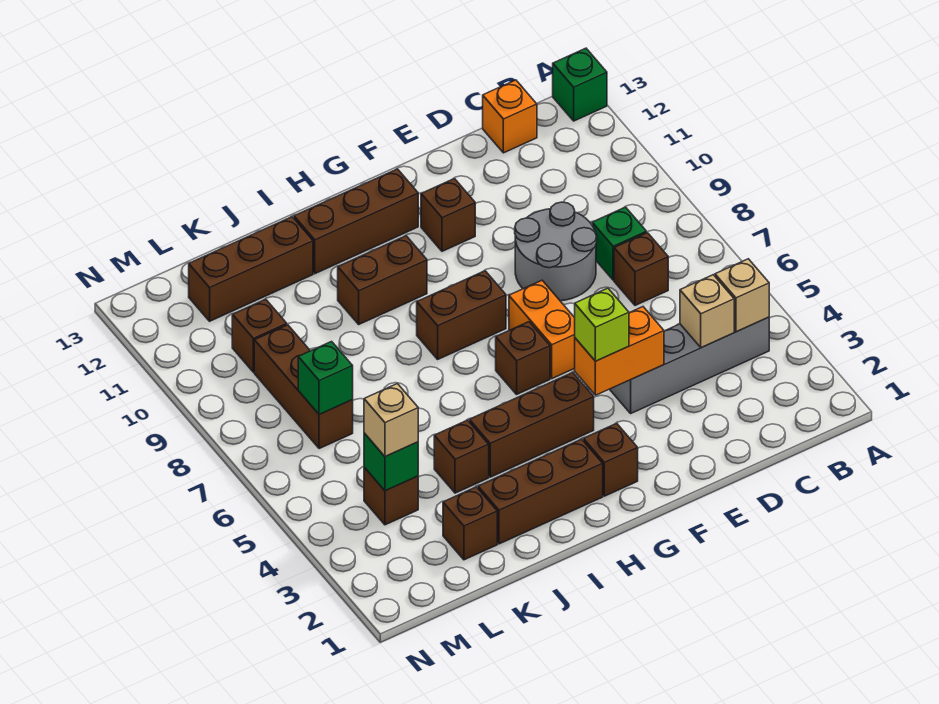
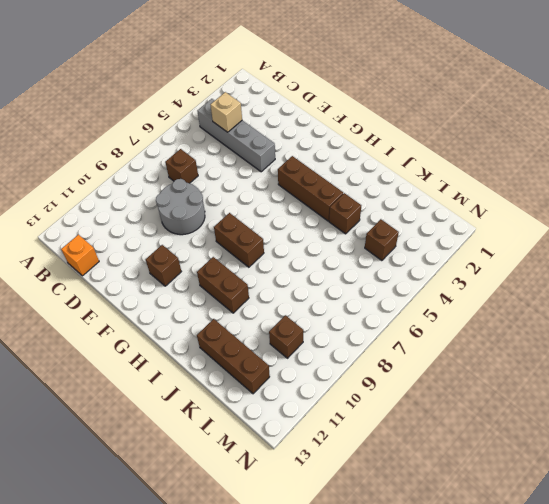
none -> green 1x1 brick [553,48,607,121]
none -> green 1x1 brick [592,207,646,280]
none -> orange 1x2 brick [509,281,575,378]

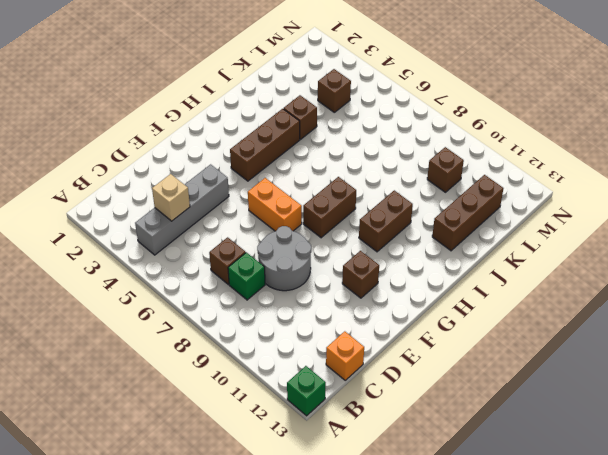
none -> brown 1x1 brick [583,423,638,496]
none -> brown 1x1 brick [496,322,550,394]
none -> brown 1x3 brick [294,169,418,274]

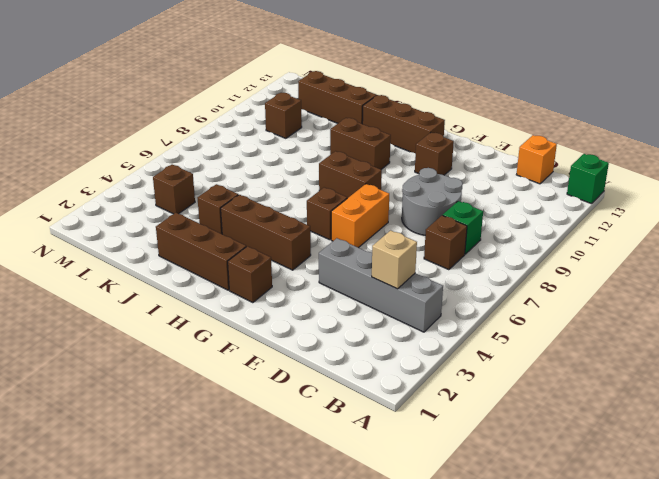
none -> brown 1x1 brick [443,487,497,560]
none -> brown 1x3 brick [254,325,353,449]
none -> tan 1x1 brick [715,259,769,332]

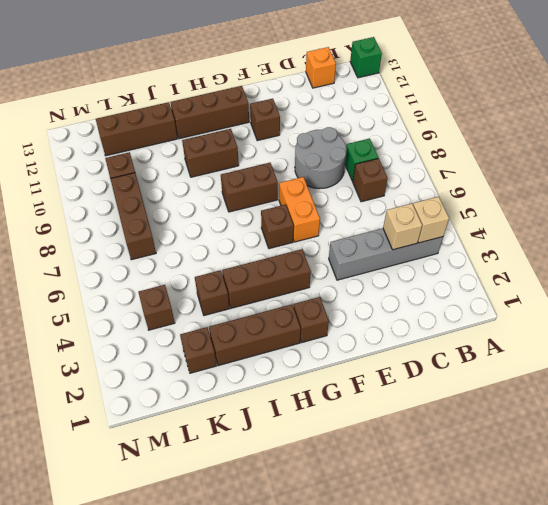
none -> orange 1x2 brick [575,307,664,395]
none -> green 1x1 brick [364,433,418,491]
none -> green 1x1 brick [298,342,353,415]

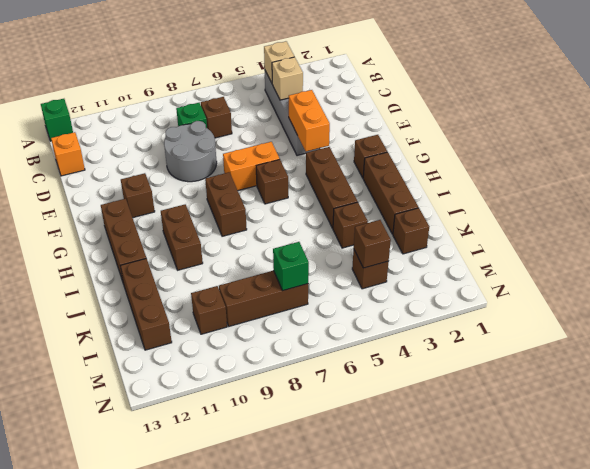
brown 1x1 brick [354,220,391,268] -> green 1x1 brick [364,433,418,491]
none -> lime 1x1 brick [575,288,629,361]
none -> tan 1x1 brick [364,384,418,457]

